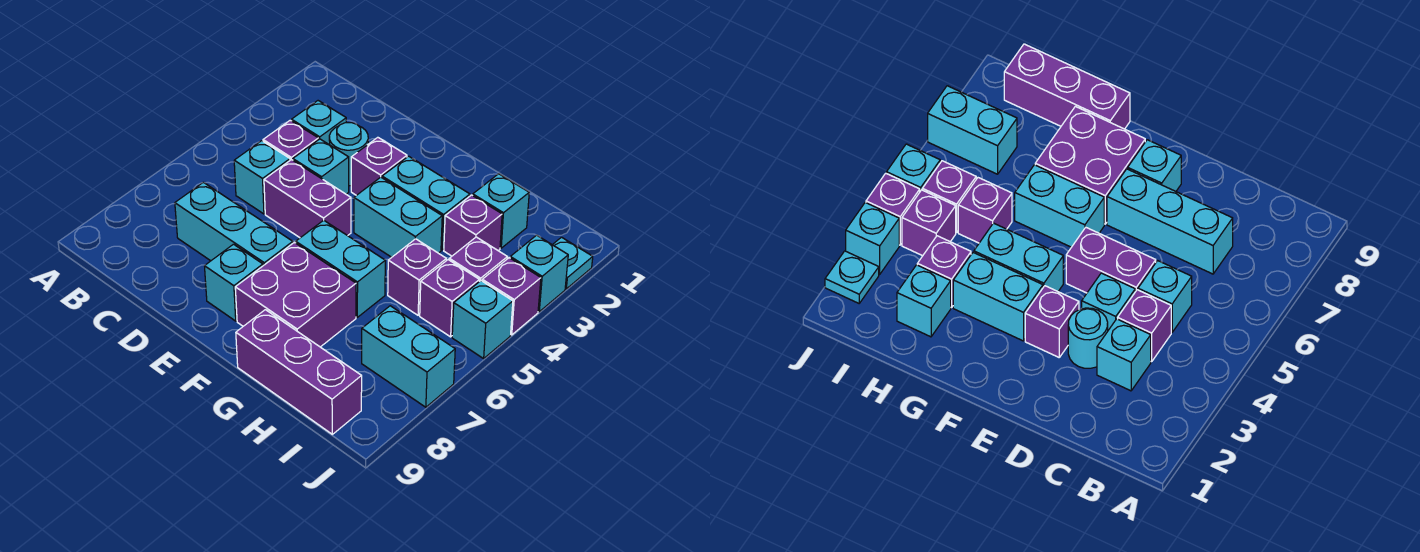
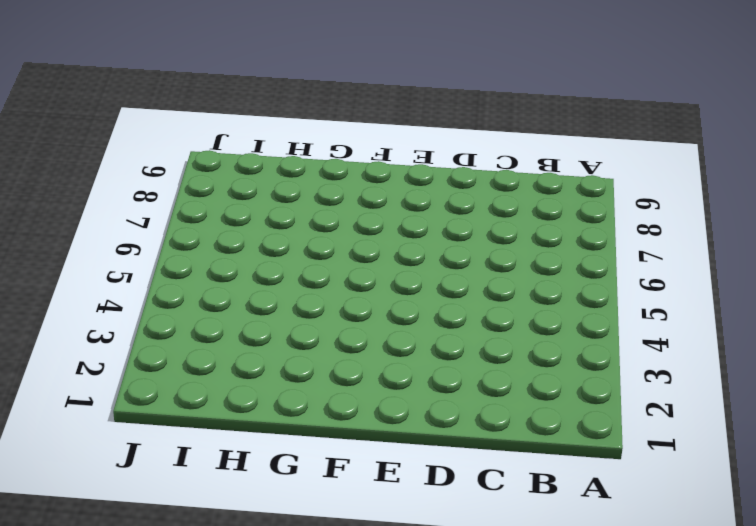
none -> cyan 1x1 brick [292,101,346,145]
none -> purple 1x1 brick [263,120,318,160]
none -> cyan 1x1 brick [234,141,290,214]

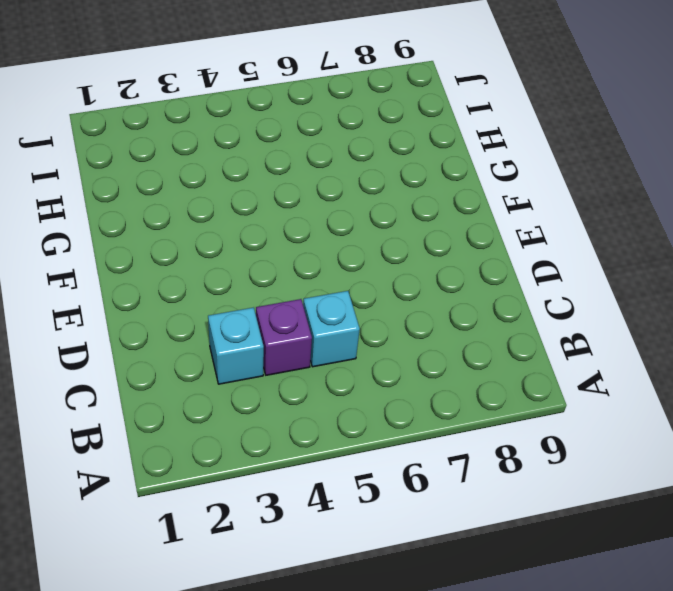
none -> cyan 1x3 brick [175,182,293,266]
none -> cyan 1x1 round brick [329,123,368,186]
none -> cyan 1x1 brick [293,139,349,194]

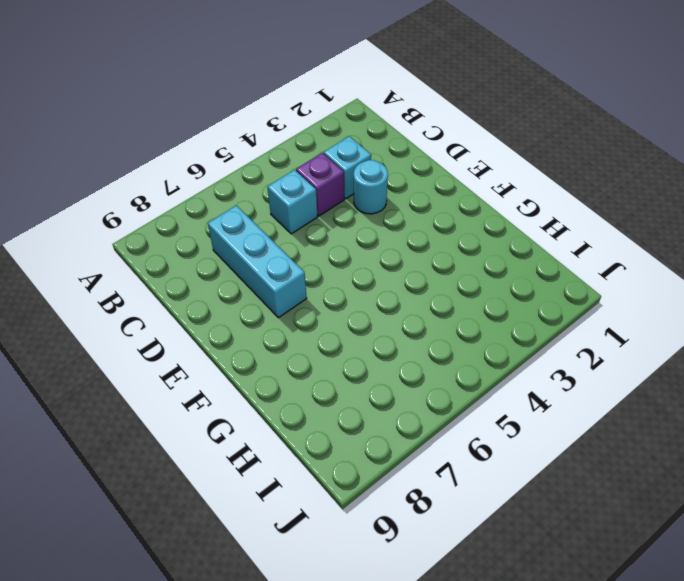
none -> cyan 1x1 brick [293,139,349,194]
none -> purple 1x2 brick [264,160,351,238]
none -> purple 1x1 brick [351,137,407,195]

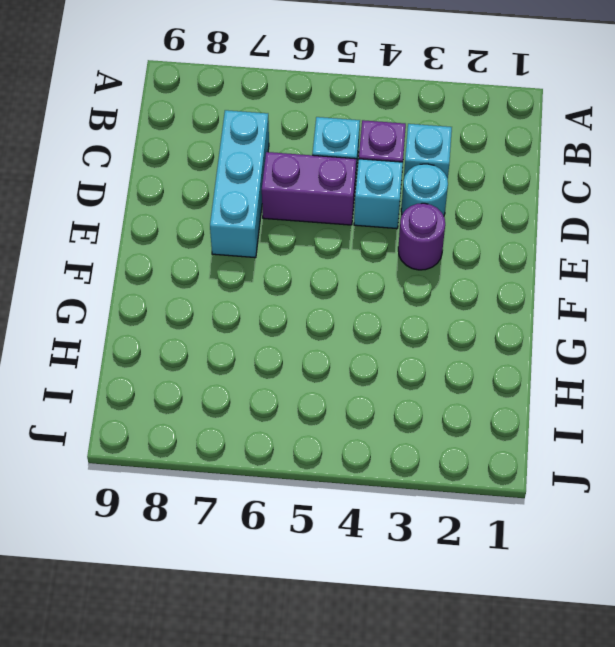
purple 1x2 brick [262,152,356,225] -> purple 1x2 brick turned to [264,160,351,238]
purple 1x1 round brick [398,203,445,270] -> purple 1x1 brick [351,137,407,195]
none -> cyan 1x1 brick [205,244,263,321]
none -> cyan 1x2 brick [382,156,470,250]
none -> cyan 1x2 brick [354,177,442,257]

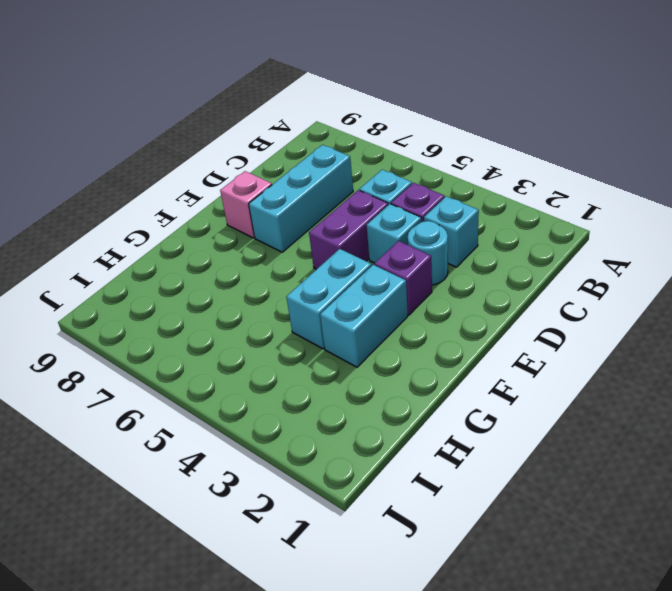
pink 1x1 brick [220,171,272,238] -> cyan 1x1 brick [205,244,263,321]
none -> cyan 1x2 brick [296,220,385,317]
none -> purple 2x2 brick [235,242,356,347]
none -> purple 1x3 brick [236,310,362,434]

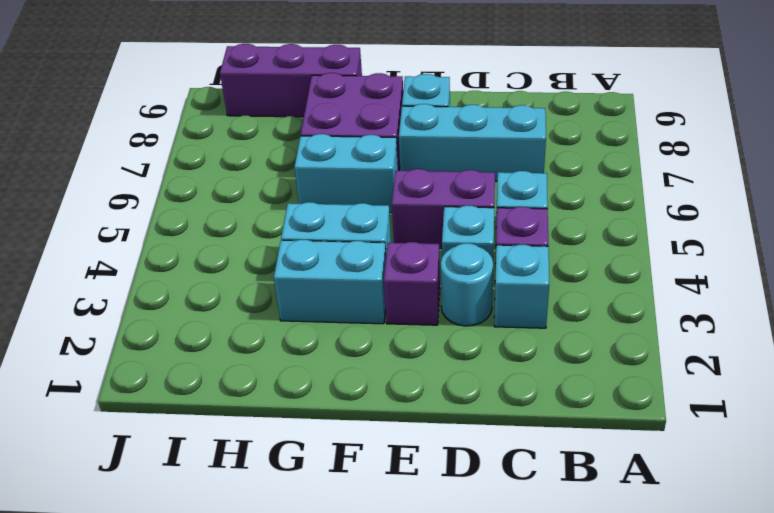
none -> cyan 1x1 brick [473,174,529,248]
none -> purple 1x1 brick [444,195,502,256]
none -> purple 1x1 brick [388,239,446,315]

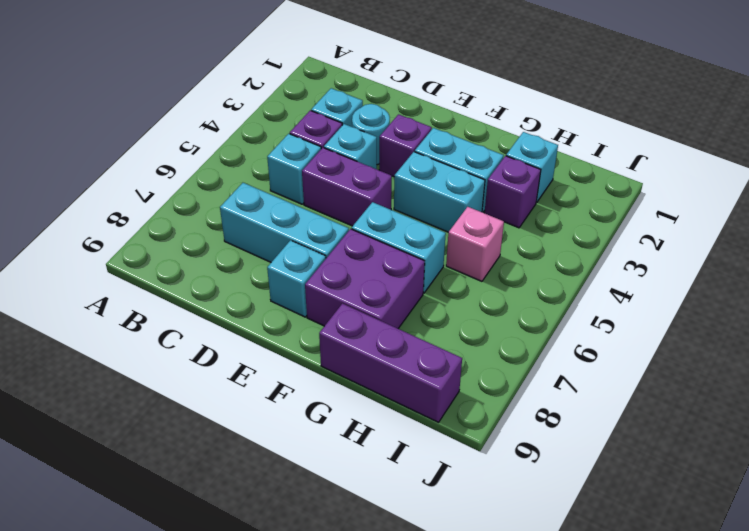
pink 1x1 brick [446,207,504,281] -> purple 1x1 brick [388,239,446,315]
none -> purple 1x1 brick [449,237,507,282]
none -> purple 1x1 brick [420,260,479,337]
none -> cyan 1x2 brick [362,306,455,407]

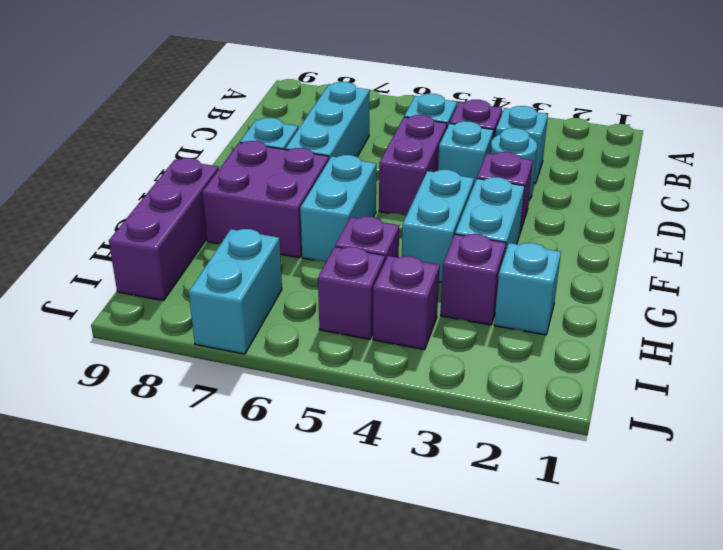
none -> cyan 1x1 plate [553,237,593,289]
none -> cyan 1x1 brick [510,235,568,312]
none -> purple 1x1 brick [482,258,541,335]

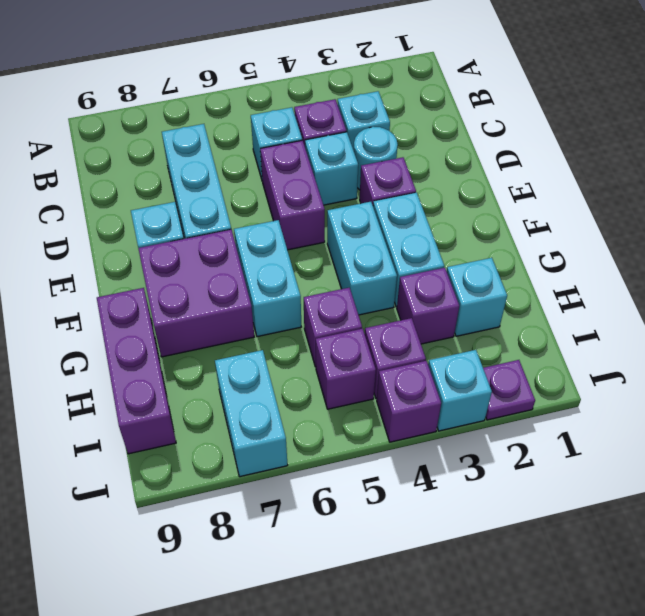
purple 1x1 plate [483,360,535,420] -> cyan 1x1 plate [553,237,593,289]
none -> cyan 1x1 brick [452,281,513,358]

